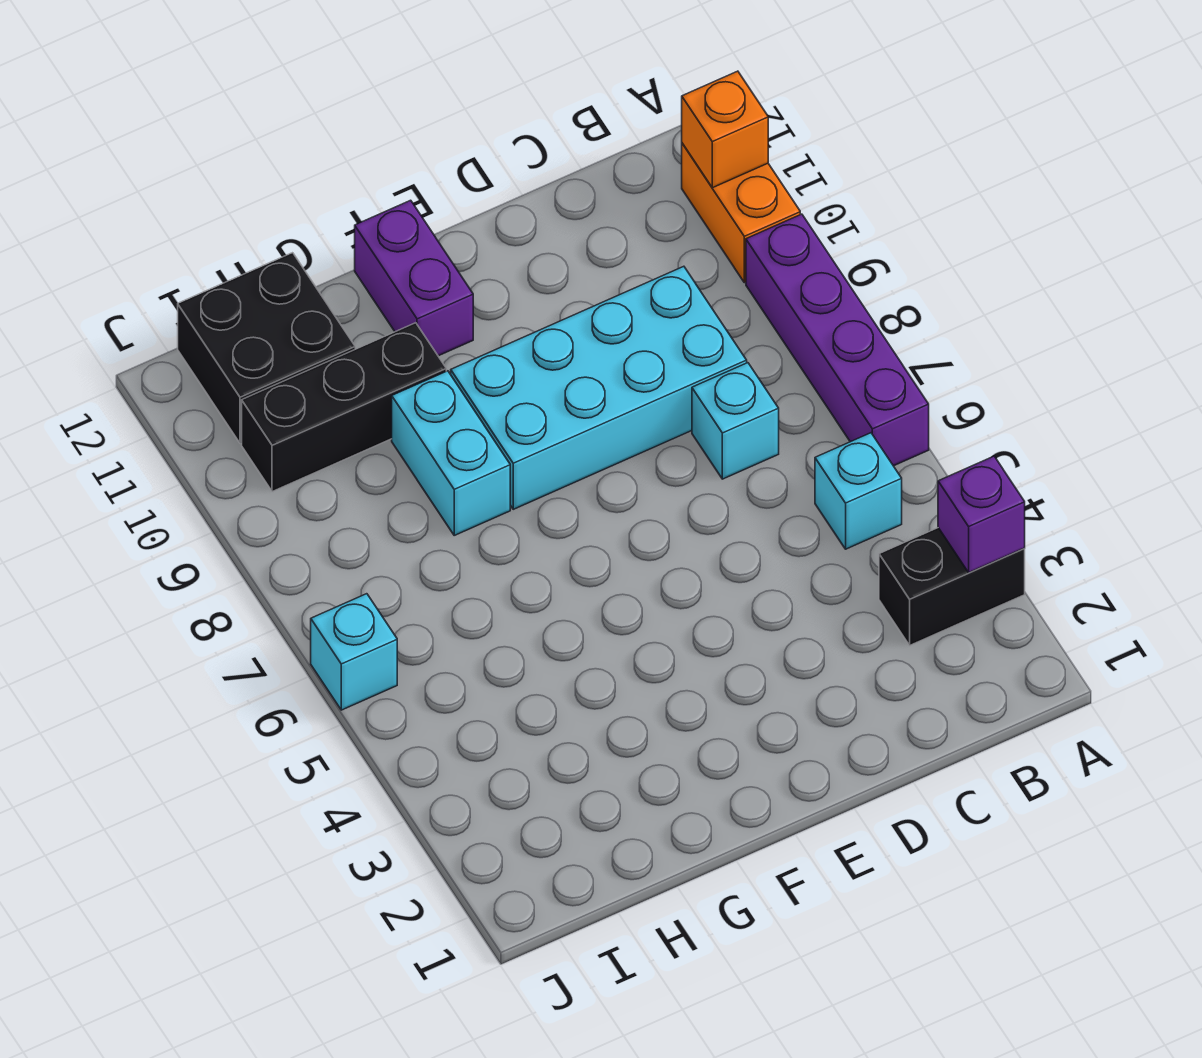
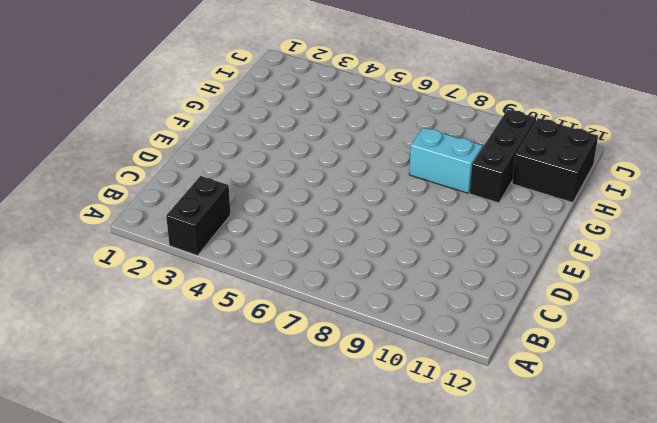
none -> purple 1x4 brick [746,214,929,466]
none -> orange 1x2 brick [682,143,800,283]
none -> cyan 1x1 brick [815,433,902,549]

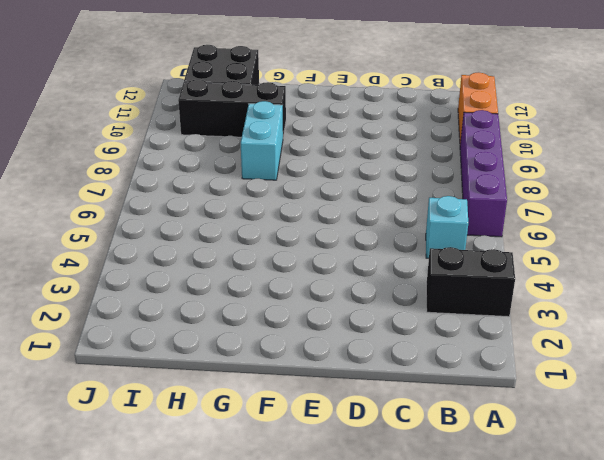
none -> cyan 1x1 brick [692,363,779,479]
none -> cyan 2x4 brick [451,266,747,509]
none -> purple 1x2 brick [355,200,473,356]

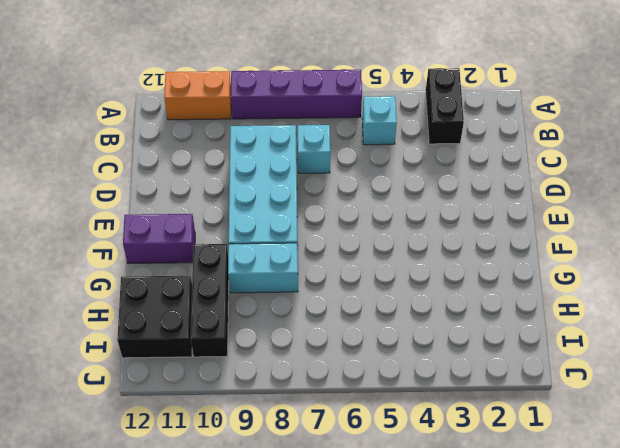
none -> cyan 1x1 brick [311,594,397,710]
none -> purple 1x1 brick [938,456,1025,573]
none -> orange 1x1 brick [682,71,768,188]

